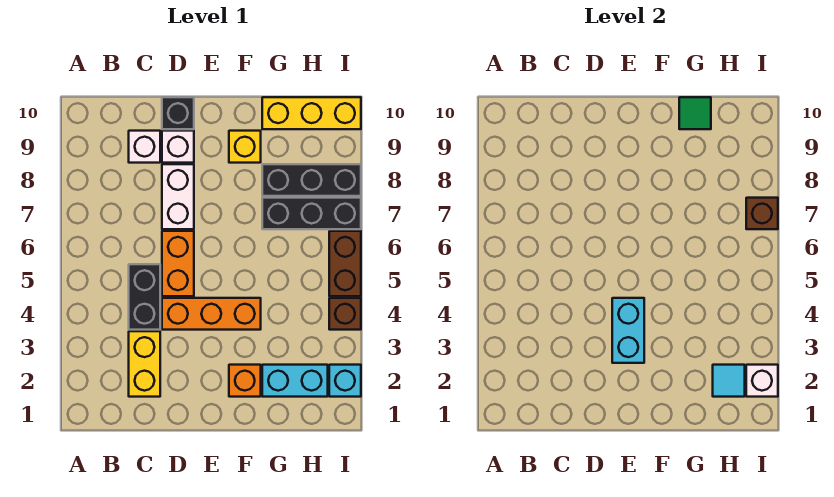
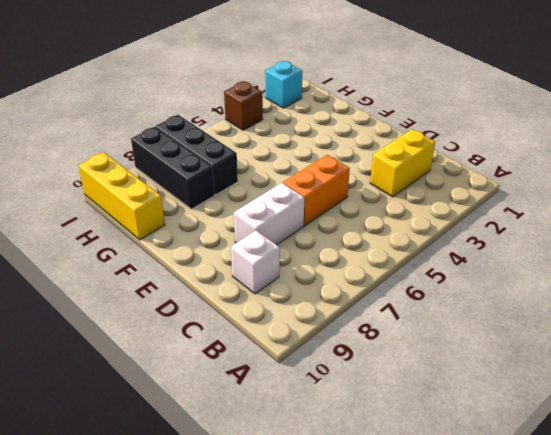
none -> black 1x2 brick [129,264,160,330]
none -> orange 1x3 brick [162,298,261,330]
none -> white 1x1 brick [162,131,194,163]

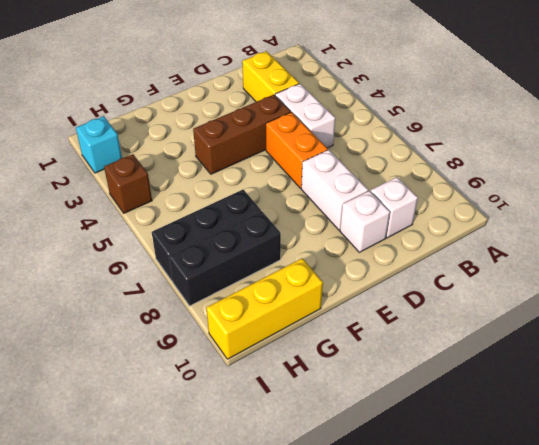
white 1x2 brick [275,84,335,148] -> black 1x2 brick [129,264,160,330]
brown 1x3 brick [193,95,291,174] -> orange 1x3 brick [162,298,261,330]
none -> black 1x1 brick [162,97,194,129]
none -> orange 1x1 brick [229,365,261,397]
none -> yellow 1x1 brick [229,131,261,163]

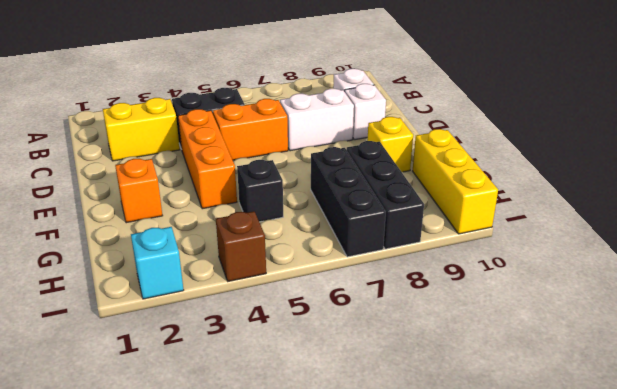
black 1x1 brick [237,160,283,222] -> black 1x1 brick moved to [162,97,194,129]
none -> cyan 1x2 brick [262,365,328,397]
none -> brown 1x2 brick [329,231,361,296]
none -> cyan 1x2 brick [612,298,644,363]

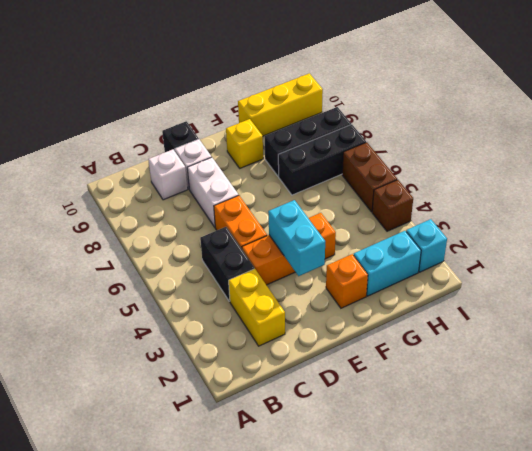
none -> green 1x1 tile [679,97,711,129]
none -> cyan 1x1 tile [713,365,745,397]
none -> white 1x1 brick [746,365,778,397]

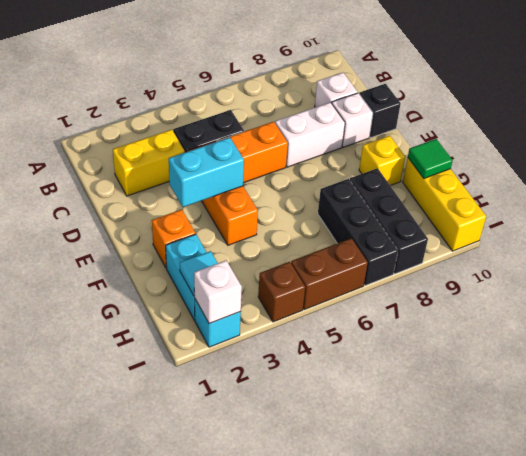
none -> brown 1x1 brick [746,198,778,229]

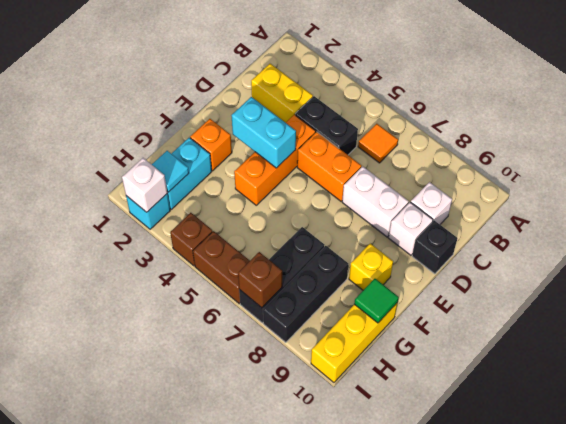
orange 1x1 tile [358,124,398,163] -> none

